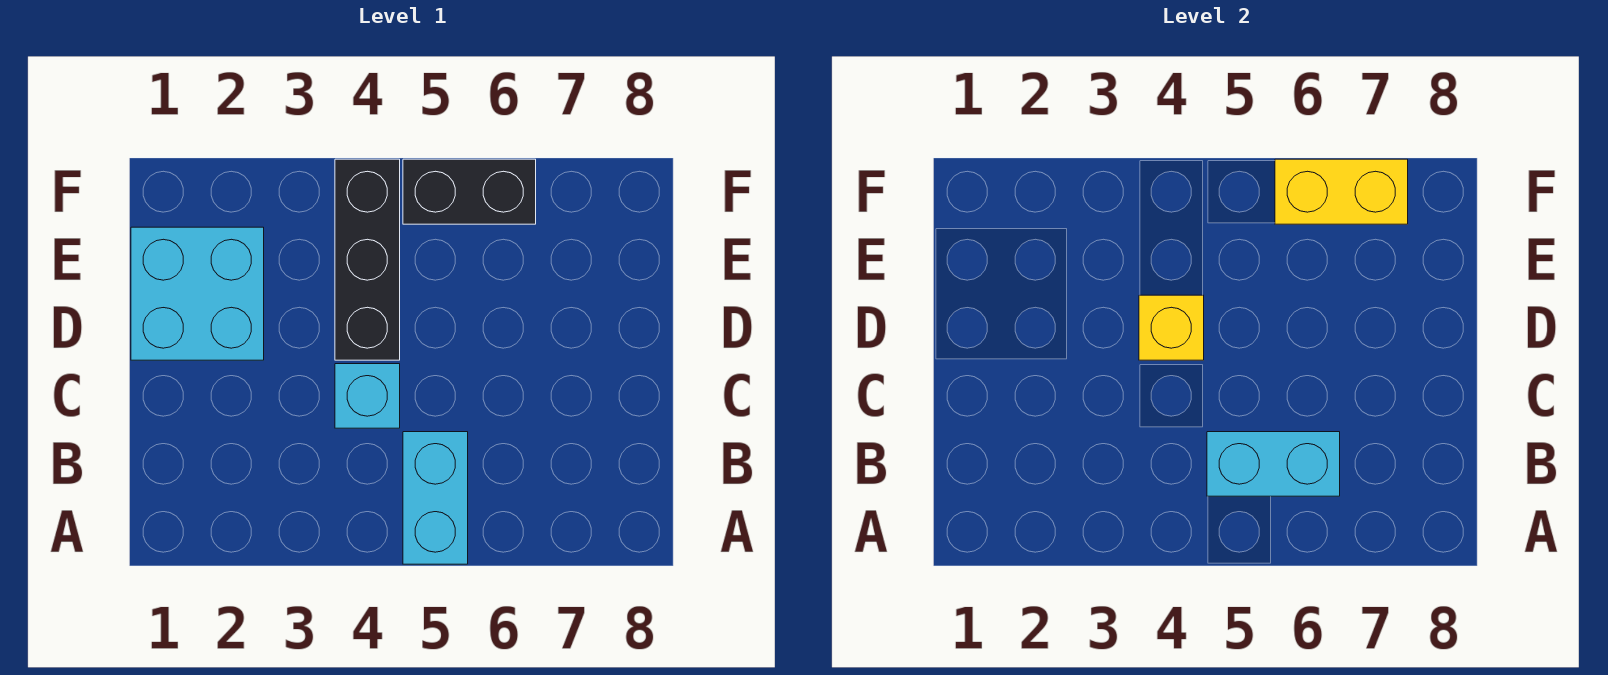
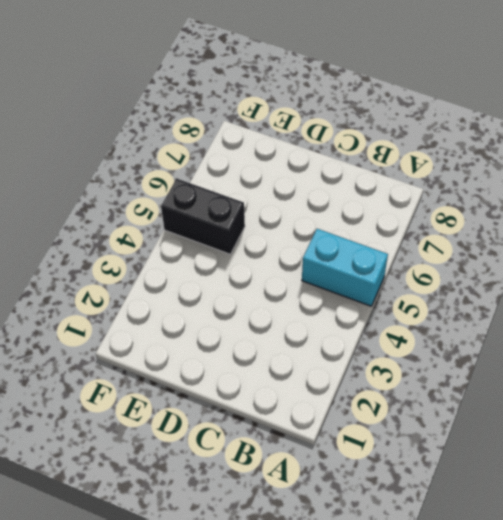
black 1x2 brick [161,179,245,254] -> black 1x2 brick turned to [403,159,536,224]
none -> cyan 1x1 brick [335,364,400,428]
none -> cyan 2x2 brick [131,227,264,360]

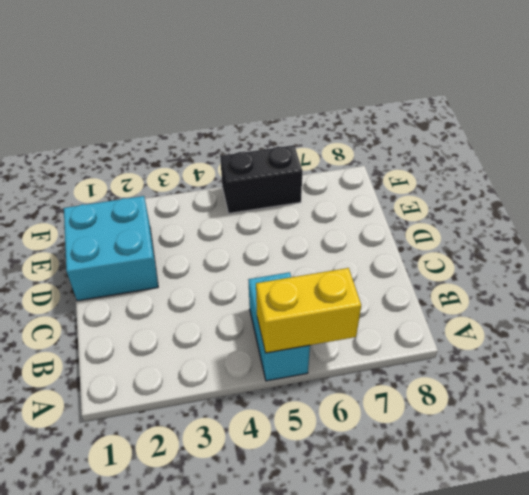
yellow 1x2 brick [256,268,361,353] -> yellow 1x2 brick moved to [1275,159,1408,224]
none -> cyan 1x1 brick [335,364,400,428]
none -> black 1x3 brick [335,159,400,360]

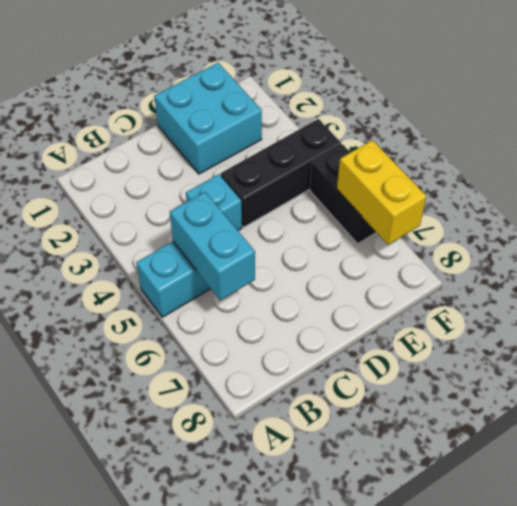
none -> yellow 1x1 brick [1139,295,1204,360]

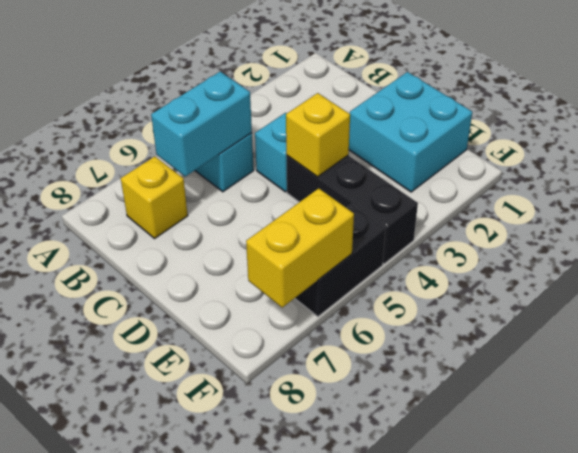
yellow 1x1 brick [121,156,188,238] -> none

